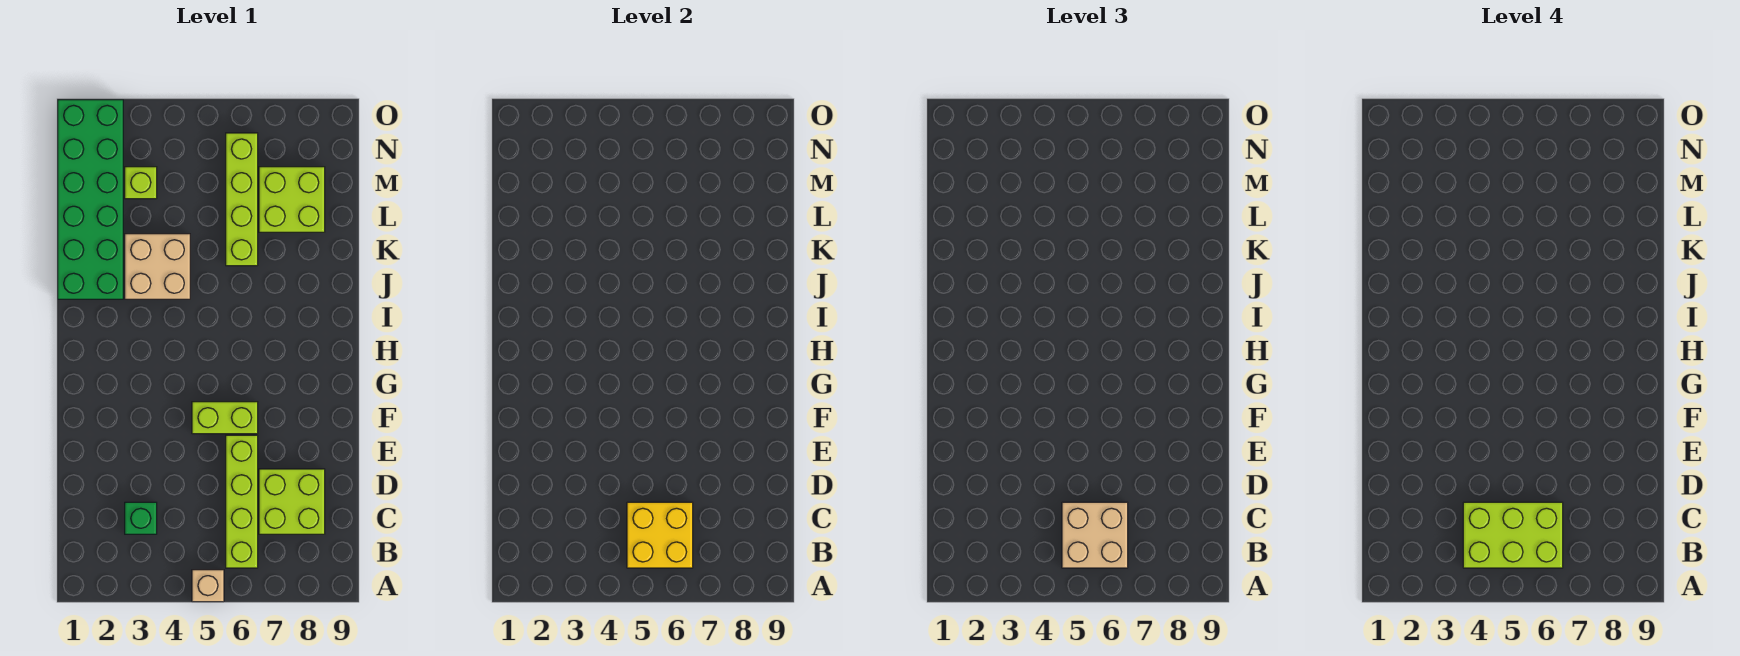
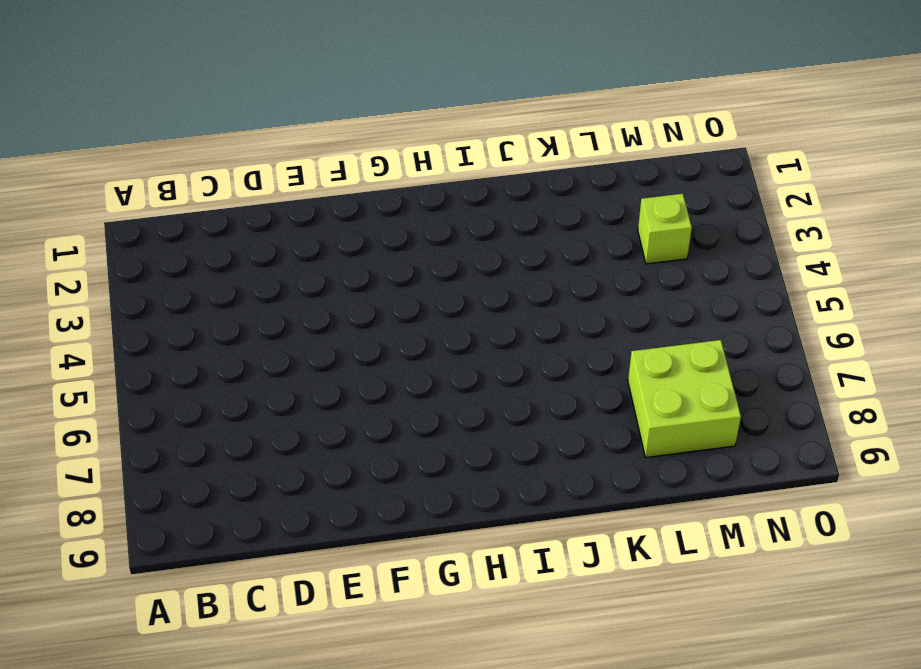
none -> tan 1x1 brick [192,570,224,602]
none -> lime 1x4 brick [226,435,258,568]
none -> green 1x1 brick [125,502,157,534]

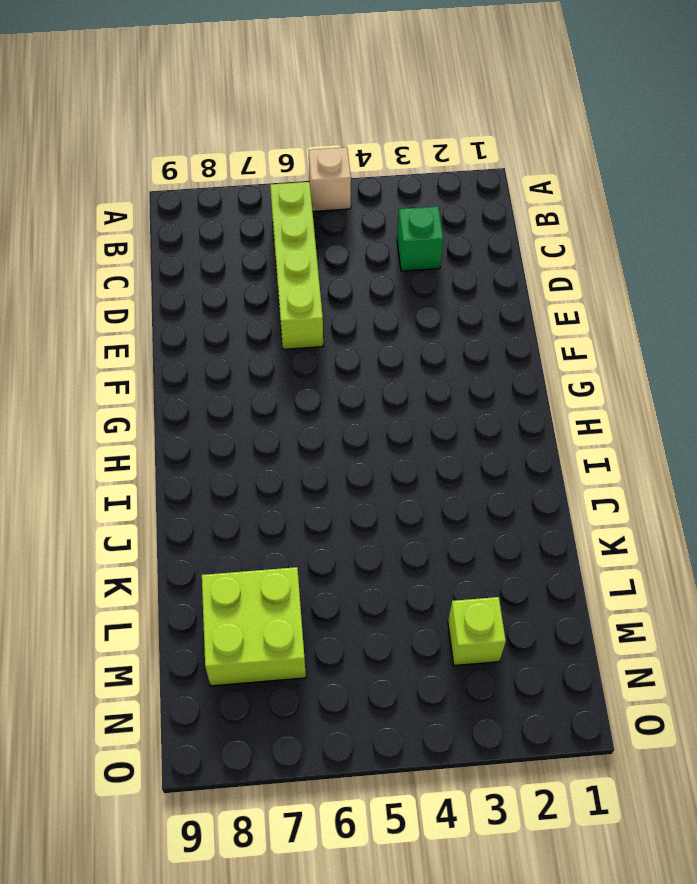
none -> lime 2x2 brick [259,469,325,534]
none -> lime 1x2 brick [192,402,258,434]
none -> green 2x6 brick [58,100,123,299]

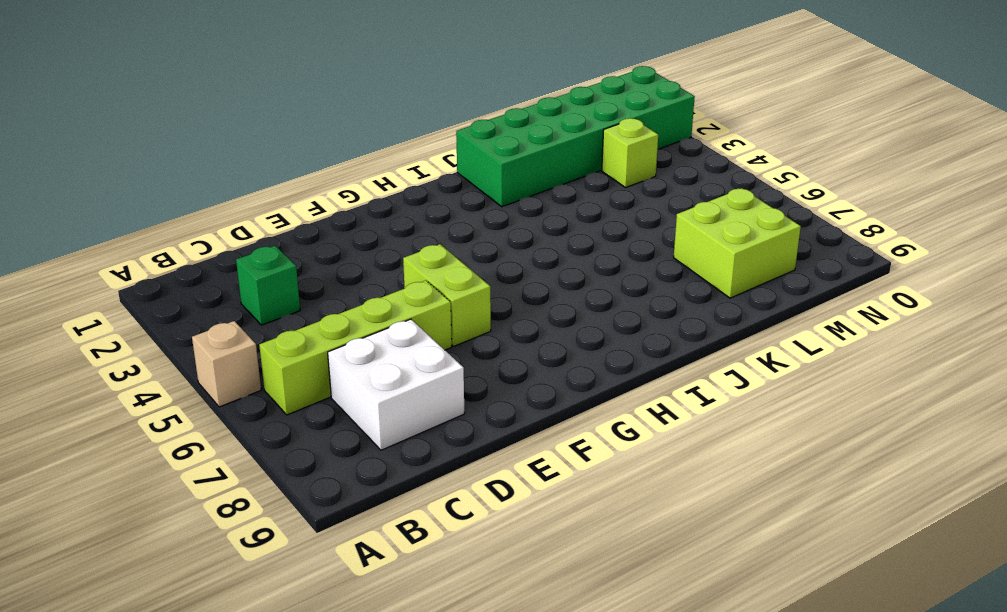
white 2x2 brick [328,319,464,450] -> lime 2x2 brick [259,469,325,534]
none -> tan 2x2 brick [125,234,190,299]
none -> lime 1x4 brick [226,133,258,266]
none -> yellow 2x2 brick [627,502,693,568]

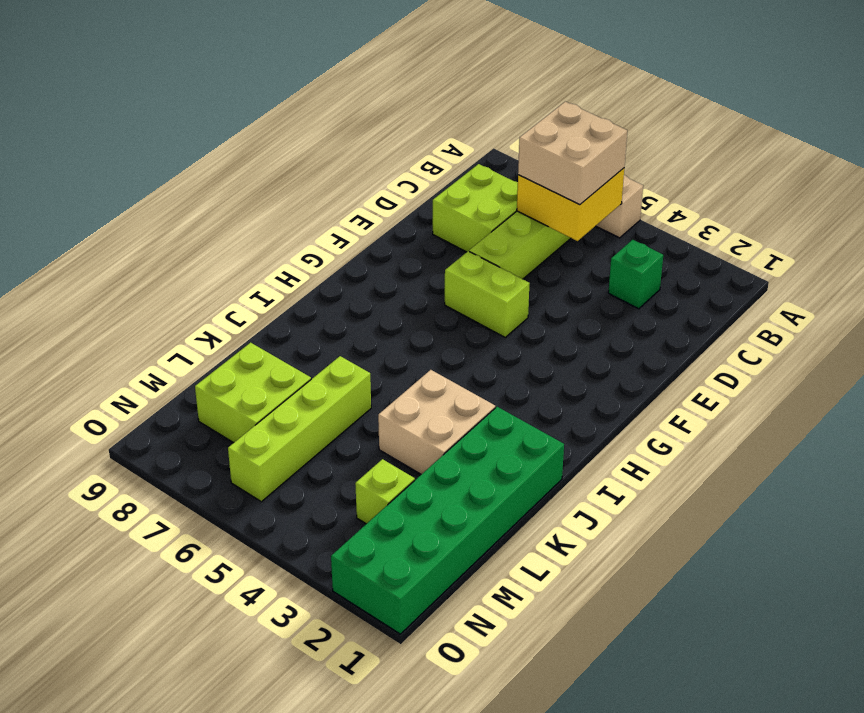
none -> lime 2x3 brick [1463,502,1563,568]

